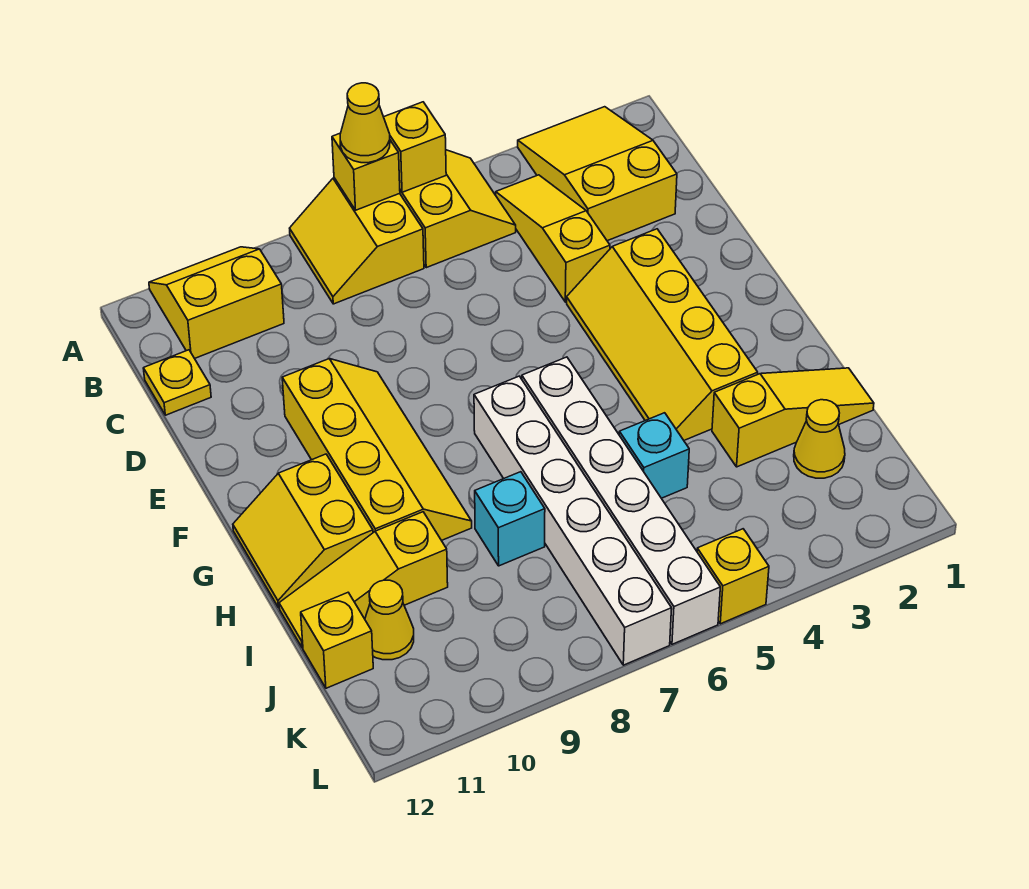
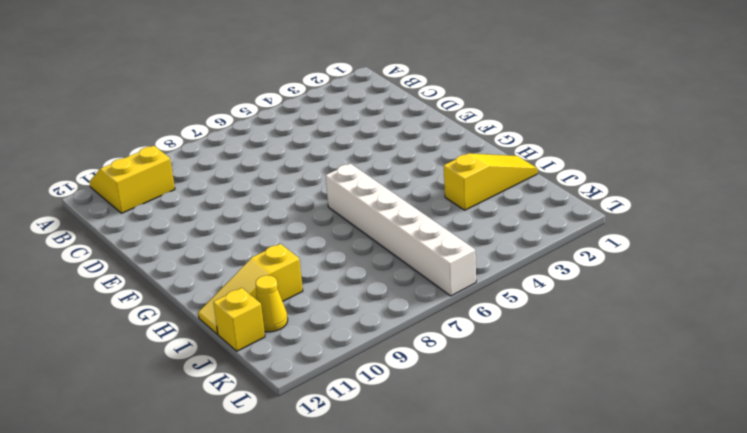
none -> yellow 2x3 slope [518,107,677,241]
none -> yellow 2x2 slope [400,150,516,268]
none -> yellow 2x2 slope [290,178,424,304]

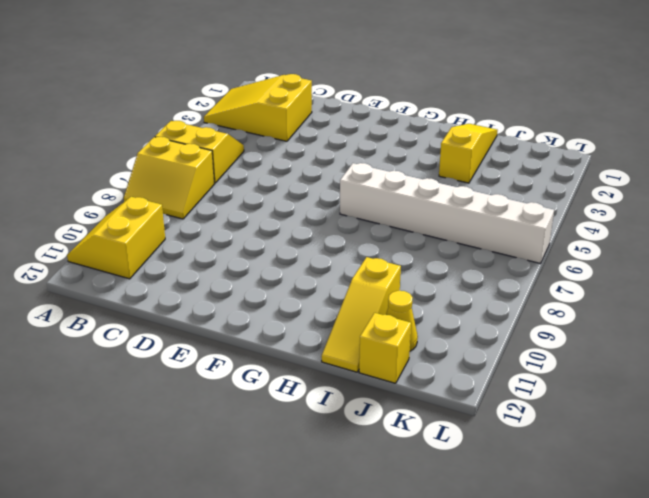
none -> yellow 1x3 slope [496,175,610,302]
none -> yellow 1x1 plate [143,350,211,415]
none -> yellow 2x4 slope [567,229,758,440]

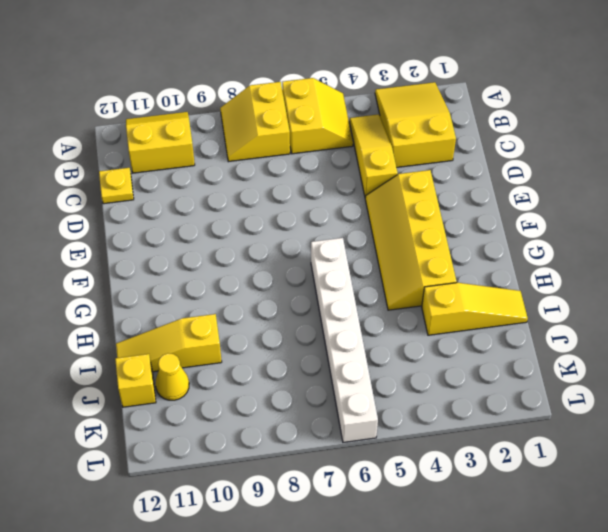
none -> yellow 2x4 slope [282,359,472,540]
none -> white 1x6 brick [474,376,672,665]
none -> yellow 2x2 slope [233,454,373,608]

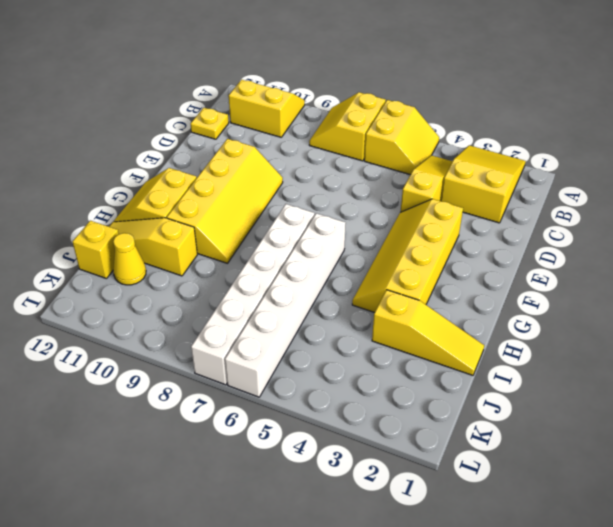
none -> cyan 1x1 brick [619,413,689,498]
none -> cyan 1x1 brick [475,472,545,566]
none -> yellow 1x1 cone [794,400,845,478]

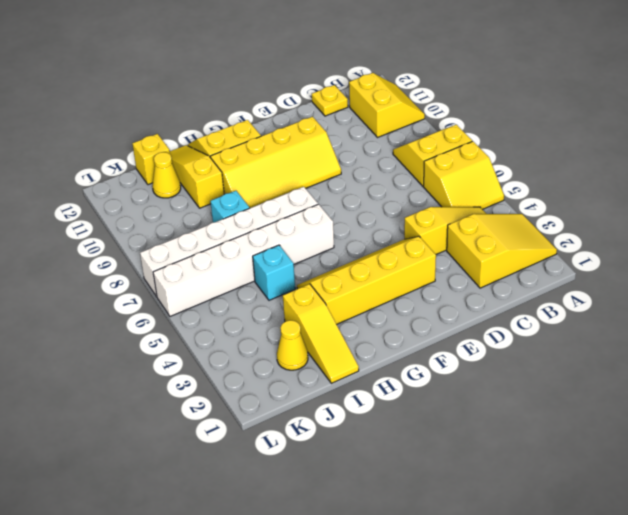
none -> yellow 1x1 brick [697,529,769,624]
none -> yellow 1x1 brick [384,102,446,192]
none -> yellow 1x1 brick [332,133,400,210]

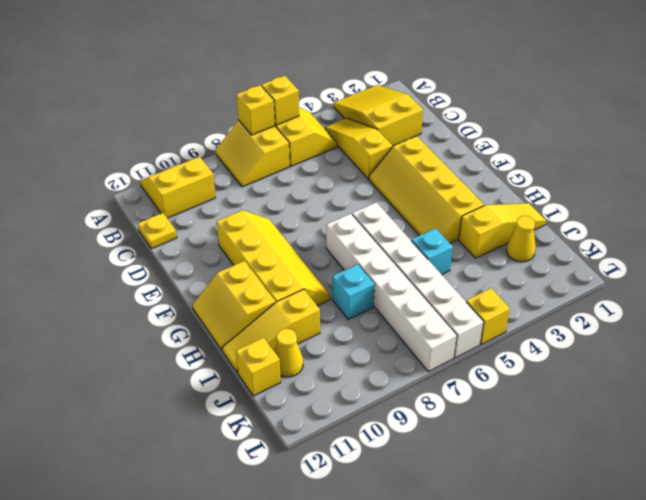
none -> yellow 1x1 cone [340,83,390,163]

